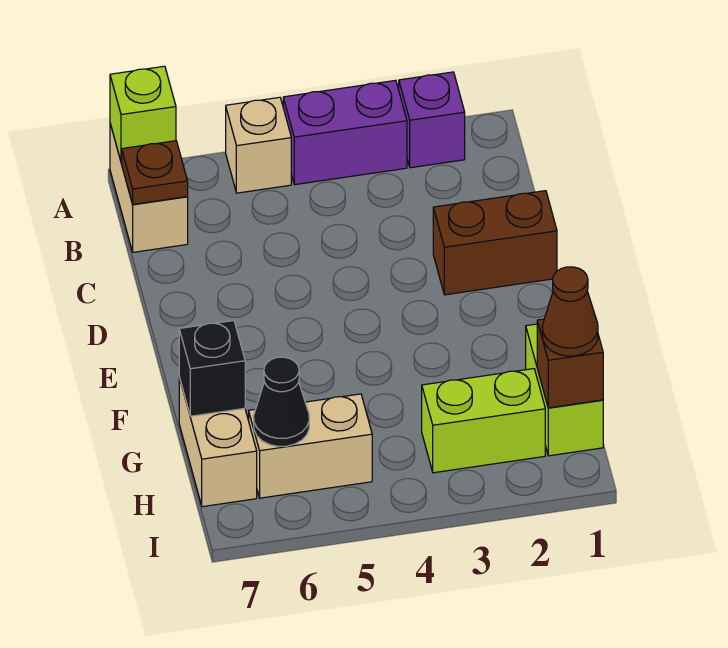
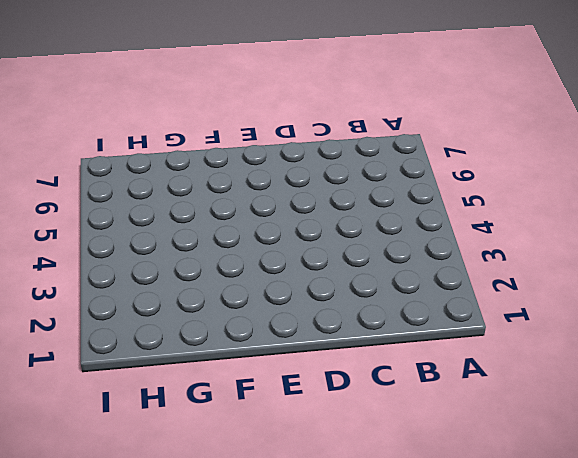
none -> purple 1x1 brick [399,72,465,168]
none -> purple 1x2 brick [283,80,407,185]
none -> tan 1x1 brick [226,97,291,193]

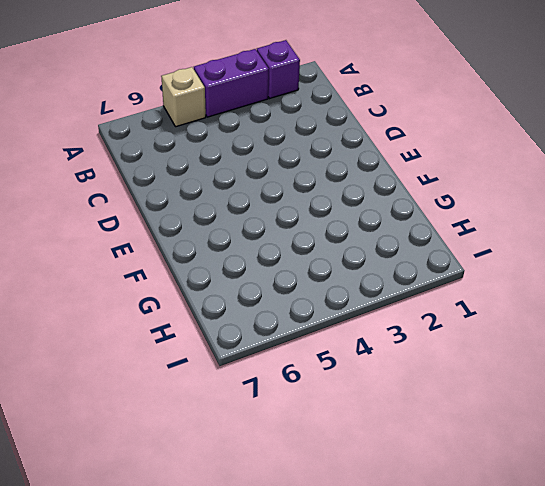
none -> tan 1x2 brick [110,124,188,252]
none -> brown 1x2 brick [433,191,557,295]
none -> lime 1x2 brick [526,324,603,456]

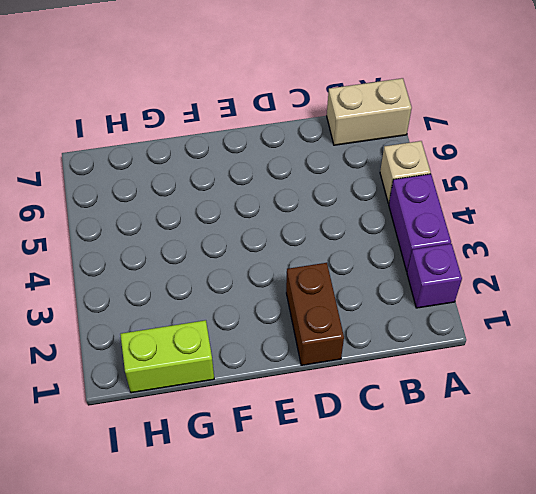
none -> tan 1x2 brick [179,378,257,507]
none -> lime 1x2 brick [422,369,545,473]
none -> tan 1x2 brick [249,394,372,498]

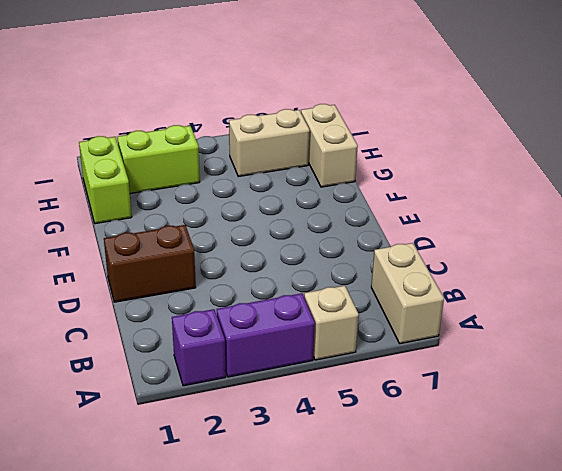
none -> lime 1x1 brick [110,66,176,162]
none -> brown 1x1 plate [122,141,188,204]
none -> black 1x1 brick [179,321,245,416]

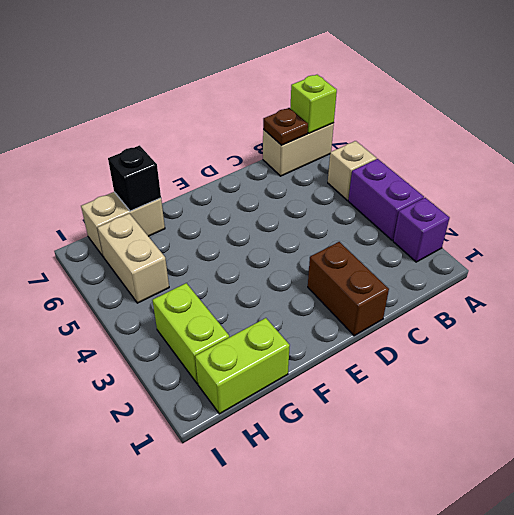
none -> brown 1x1 brick [537,319,603,408]
none -> black 1x1 cone [254,357,309,446]
none -> brown 1x1 cone [542,267,598,356]

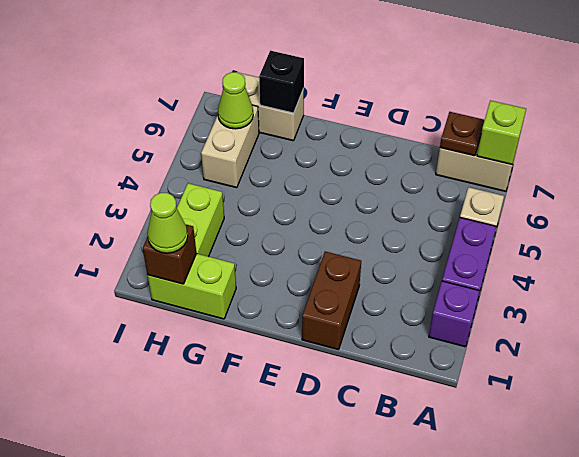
lime 1x1 cone [148,193,188,253] -> brown 1x1 cone [542,267,598,356]
lime 1x1 cone [218,72,253,129] -> black 1x1 cone [254,357,309,446]

